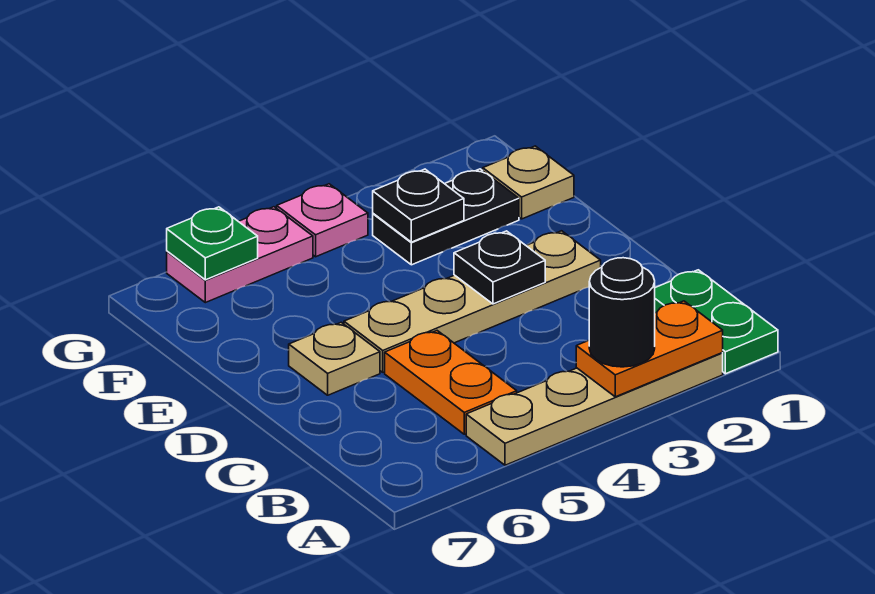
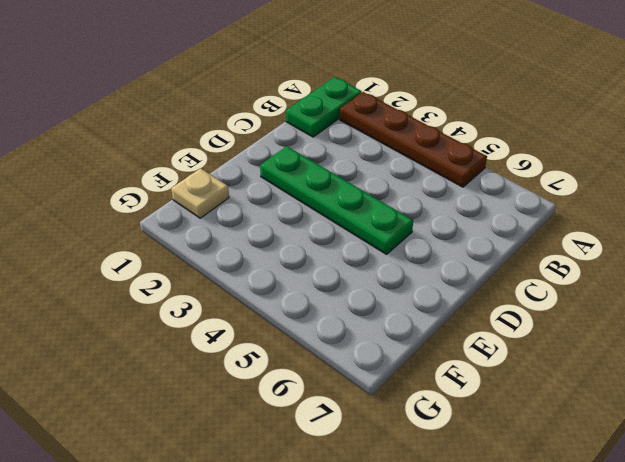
brown 1x4 plate [340,92,487,187] -> tan 1x4 plate [466,353,723,465]
green 1x4 plate [260,146,413,254] -> tan 1x4 plate [344,231,601,372]
none -> orange 1x2 plate [385,331,517,434]
none -> tan 1x1 plate [289,322,380,395]
none -> black 1x2 plate [373,169,519,265]

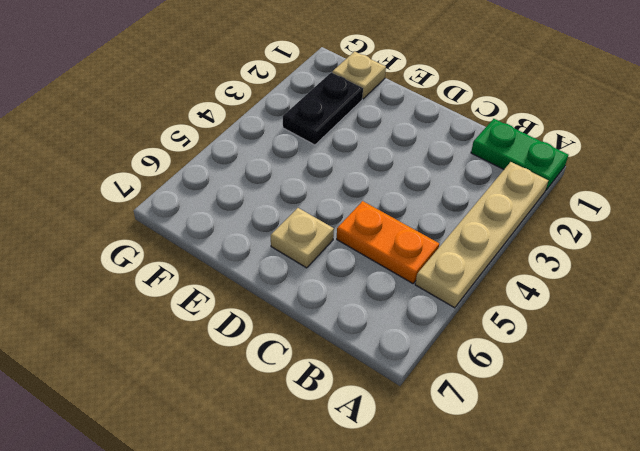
none -> tan 1x4 plate [344,231,601,372]
none -> pink 1x1 plate [277,184,368,257]
none -> pink 1x2 plate [167,207,313,303]

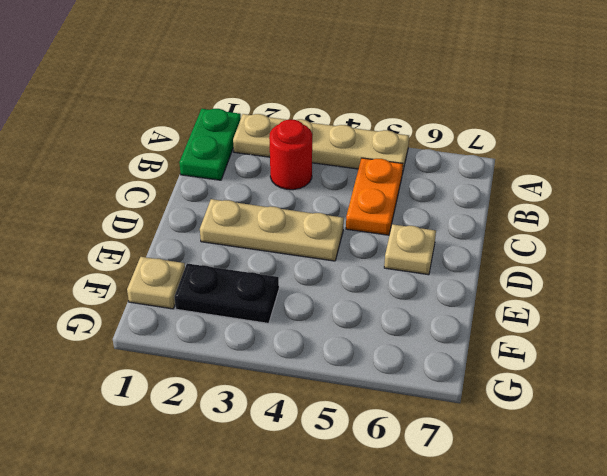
red 1x1 round brick [269,120,312,190] -> none
tan 1x3 plate [200,199,344,261] -> tan 1x4 plate [344,231,601,372]
none -> pink 1x1 plate [277,184,368,257]
none -> pink 1x2 plate [167,207,313,303]
none -> orange 1x2 plate [576,301,723,397]

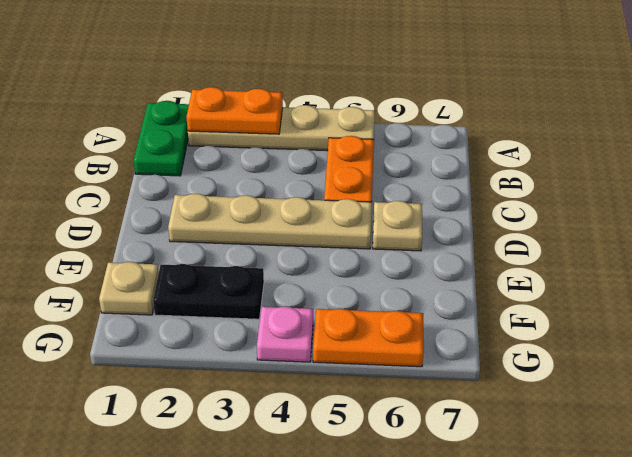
orange 1x2 plate [313,309,424,367] -> pink 1x2 plate [167,207,313,303]
none -> black 1x1 plate [454,231,545,304]
none -> black 1x1 plate [373,169,464,242]
none -> green 1x1 plate [167,207,258,280]

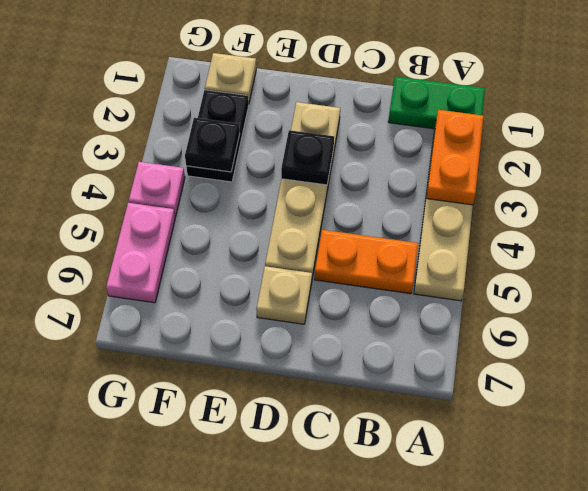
none -> green 1x1 plate [167,207,258,280]
none -> black 1x1 round brick [589,258,655,367]

